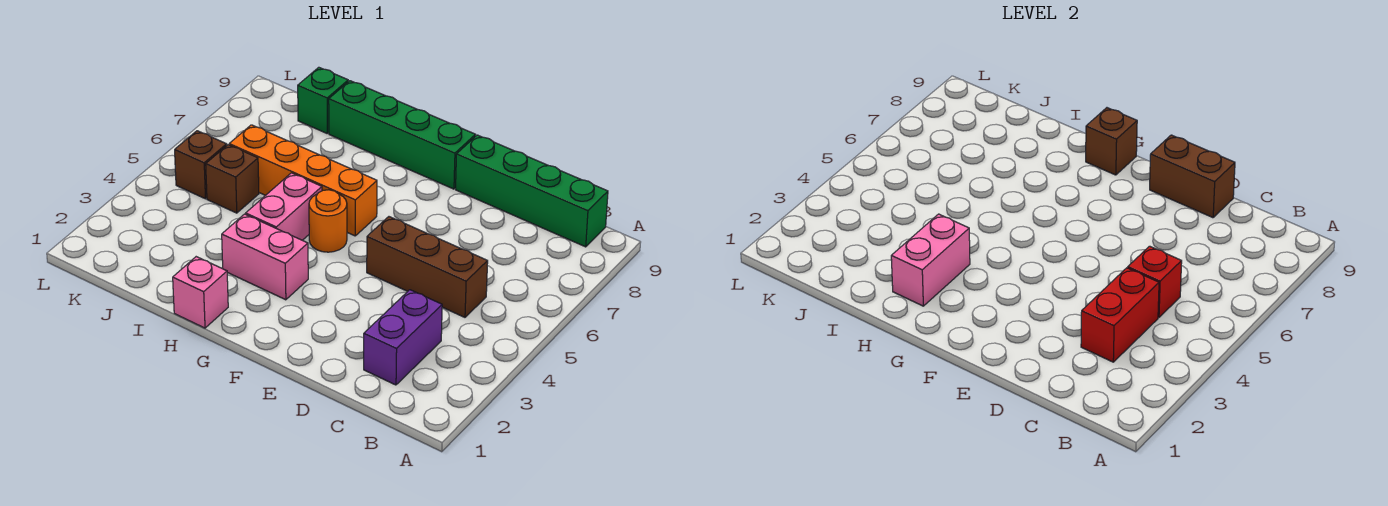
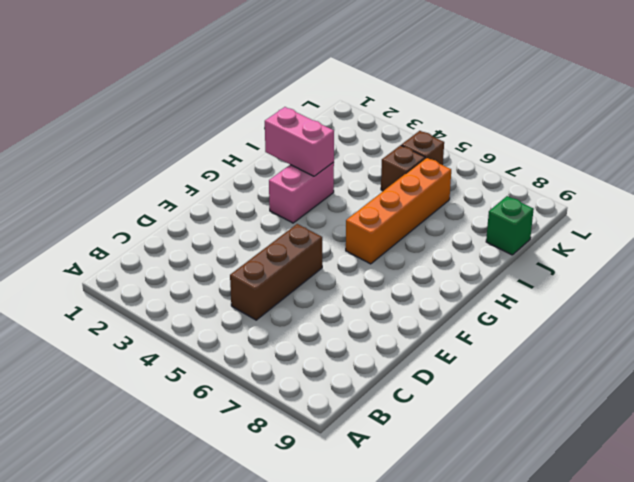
none -> green 1x4 brick [456,135,608,247]
none -> purple 1x2 brick [364,290,442,385]
none -> green 1x4 brick [329,81,475,189]

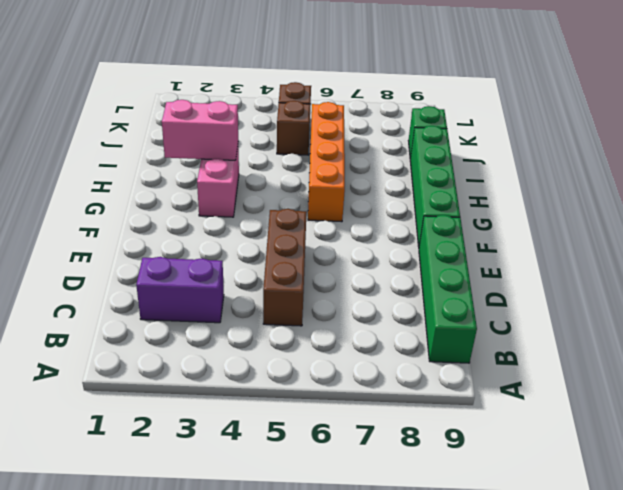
none -> orange 1x1 round brick [309,190,347,252]
none -> pink 1x1 brick [173,257,228,328]
none -> pink 1x2 brick [246,173,322,240]

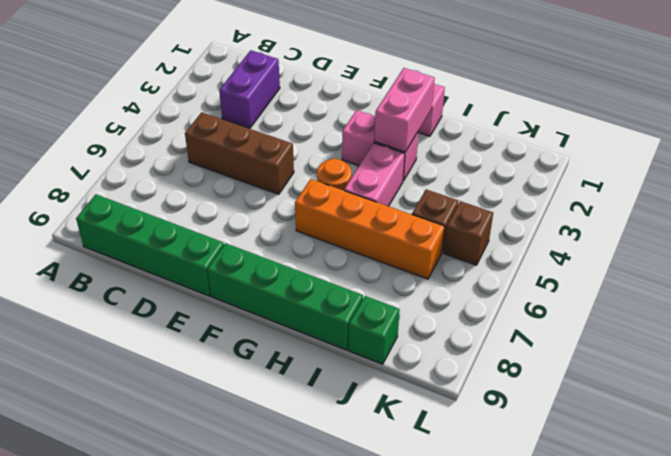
none -> red 1x2 brick [1081,268,1159,362]
none -> red 1x1 brick [1128,246,1182,317]
none -> brown 1x2 brick [1150,135,1235,218]

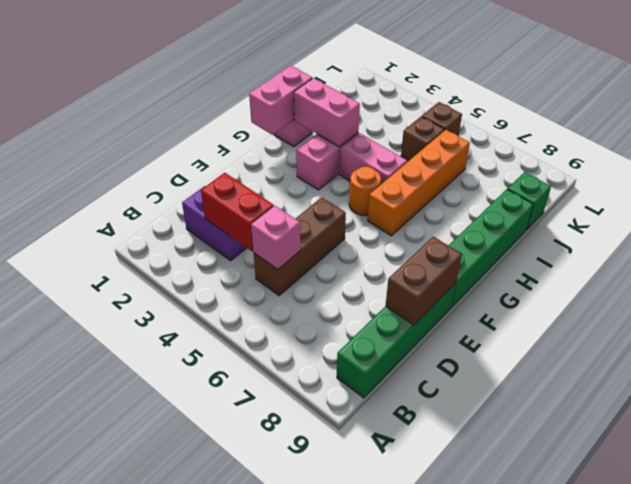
pink 1x1 brick [251,206,301,269] -> red 1x1 brick [1128,246,1182,317]
pink 1x2 brick [249,66,312,135] -> none
none -> brown 1x1 brick [1086,108,1137,175]

